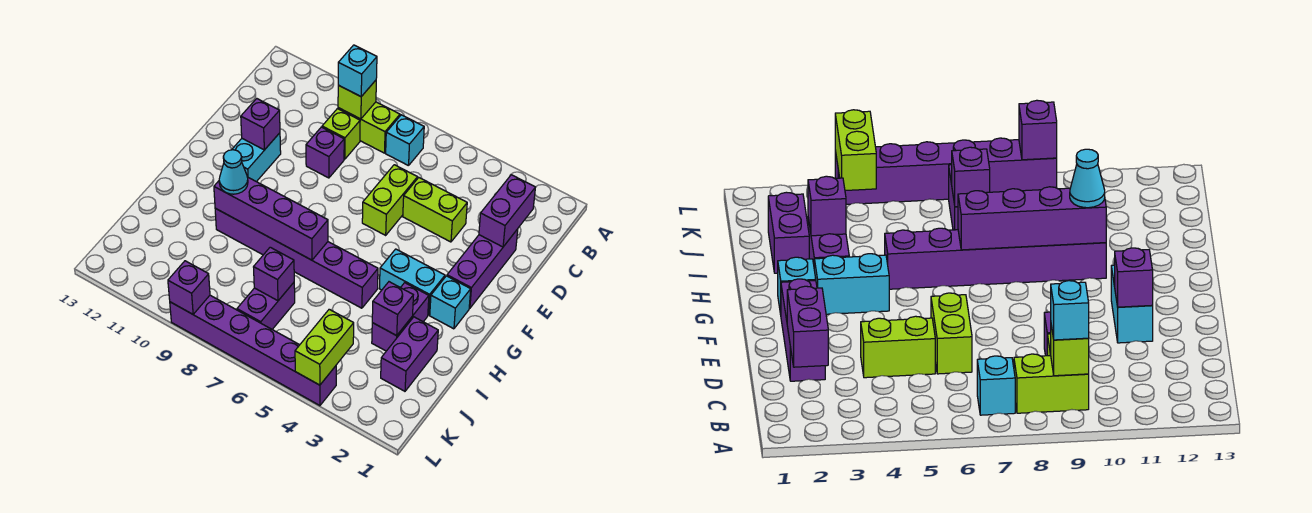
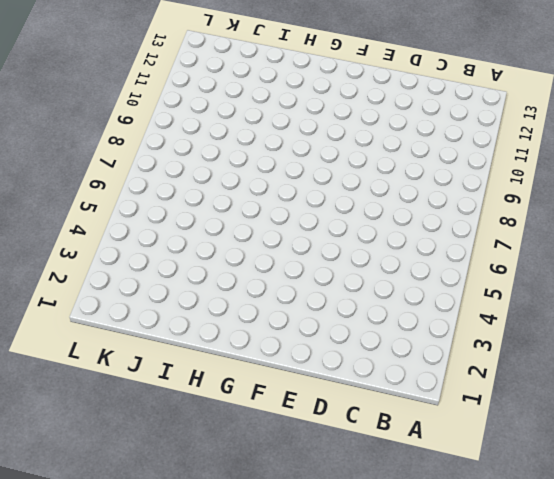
none -> cyan 1x1 brick [386,115,424,166]
none -> lime 1x2 brick [338,102,400,153]
none -> lime 1x1 brick [322,109,360,159]

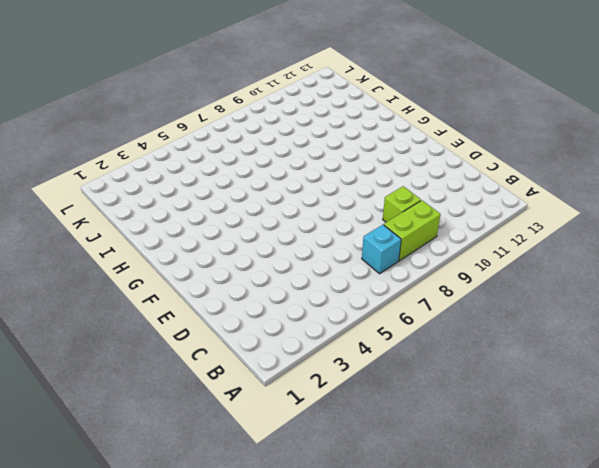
none -> purple 1x3 brick [447,229,518,308]
none -> lime 1x2 brick [403,178,467,242]
none -> lime 1x2 brick [362,165,417,235]

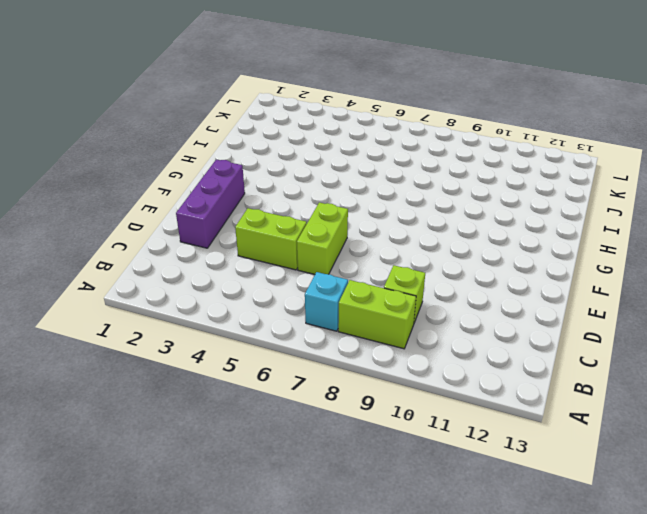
none -> purple 1x1 brick [306,127,344,178]
none -> cyan 1x2 brick [232,133,281,182]
none -> cyan 1x1 brick [430,276,471,329]

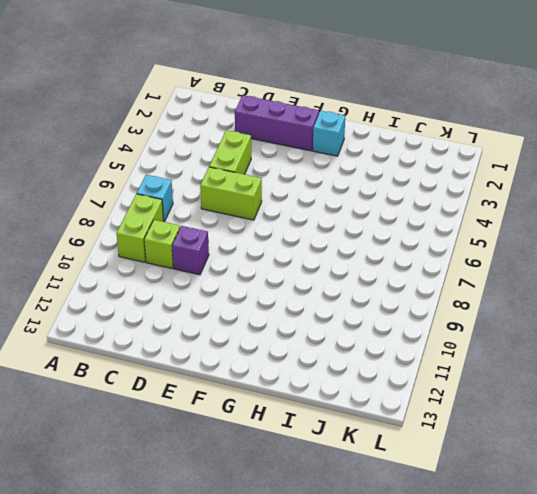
none -> cyan 1x2 brick [232,133,281,182]
none -> cyan 1x2 brick [379,249,445,315]
none -> purple 1x2 brick [372,283,429,351]

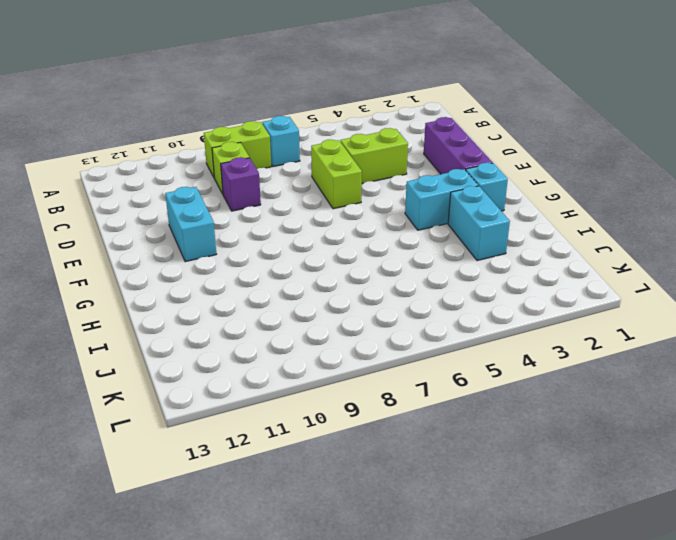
cyan 1x2 brick [448,186,510,261] -> purple 1x2 brick [372,283,429,351]
none -> purple 1x6 brick [215,208,378,308]
none -> purple 1x2 brick [381,317,438,391]
none -> purple 1x2 brick [237,283,295,329]

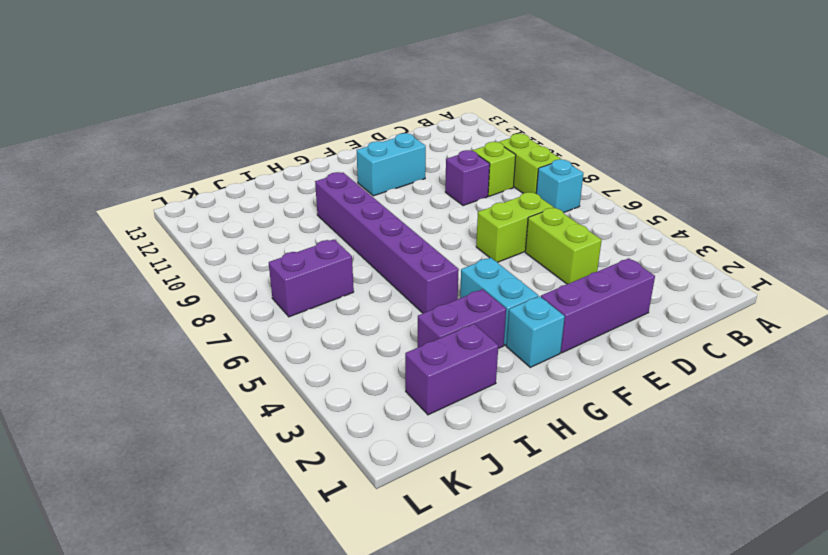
none -> purple 1x6 brick [170,295,336,406]
none -> lime 1x1 brick [338,80,376,119]
none -> purple 1x2 brick [479,175,535,247]

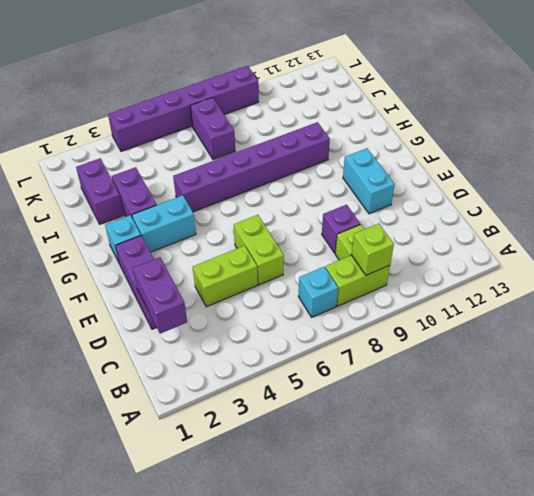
none -> purple 1x1 brick [241,99,280,150]
none -> purple 1x4 brick [214,177,328,260]
none -> purple 1x1 brick [372,282,413,336]

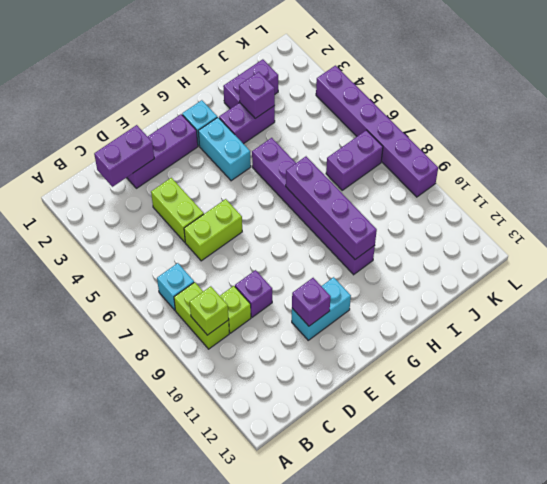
none -> purple 1x1 brick [254,247,294,301]
none -> lime 1x2 brick [295,309,354,385]
none -> purple 1x1 brick [168,261,210,314]

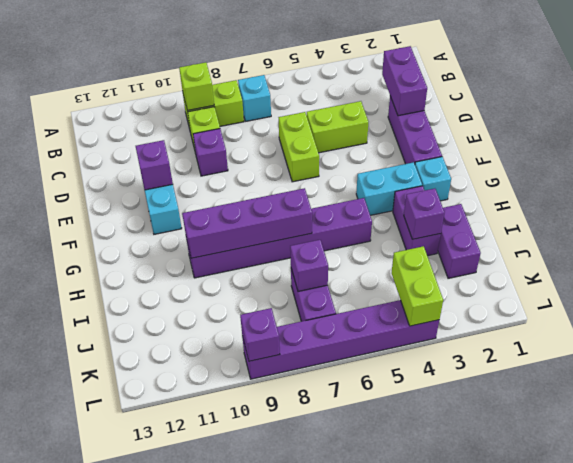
none -> cyan 1x1 brick [338,45,377,97]
none -> cyan 1x1 cone [219,150,248,194]

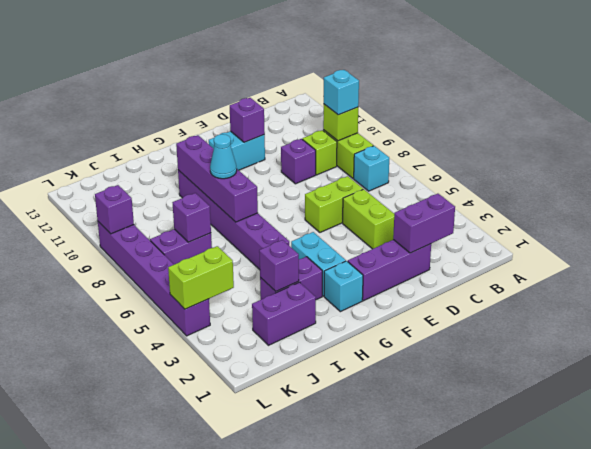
cyan 1x1 cone [210,134,237,179] -> cyan 1x1 cone moved to [219,150,248,194]

